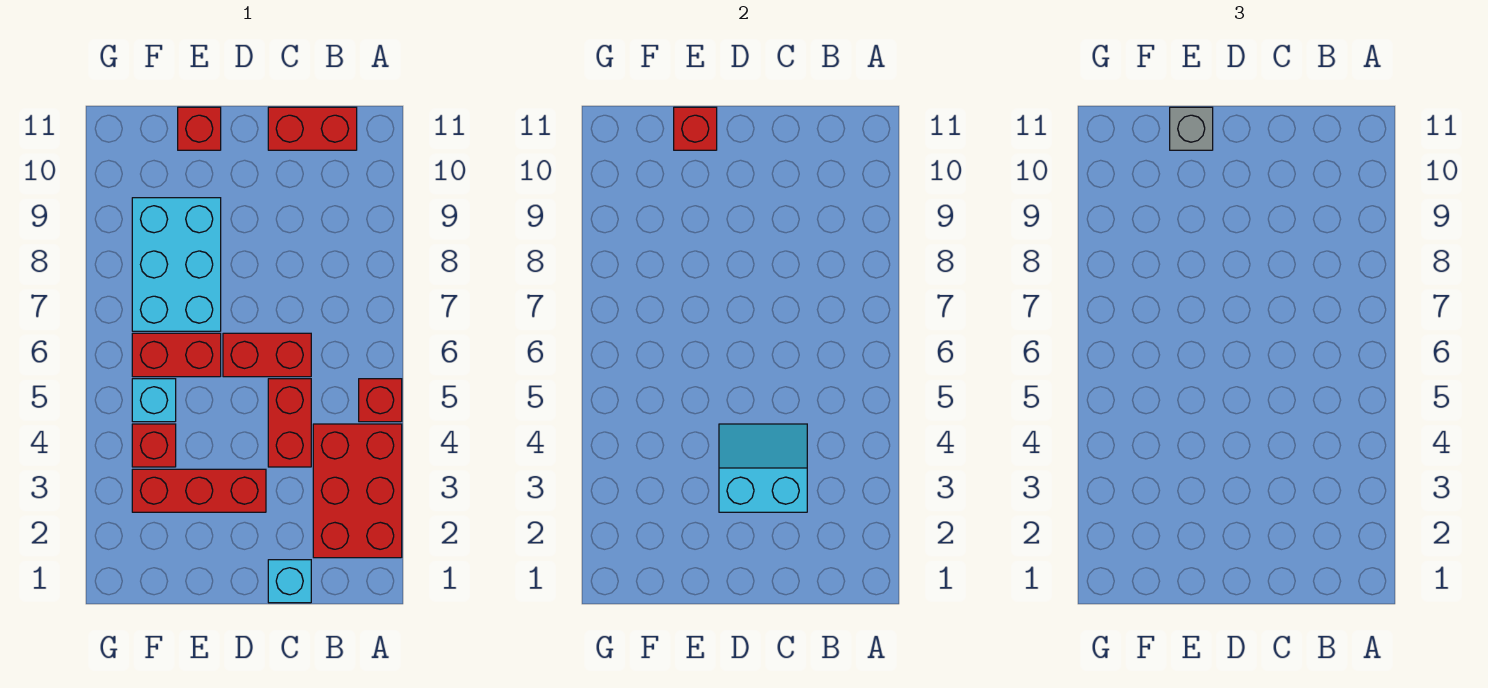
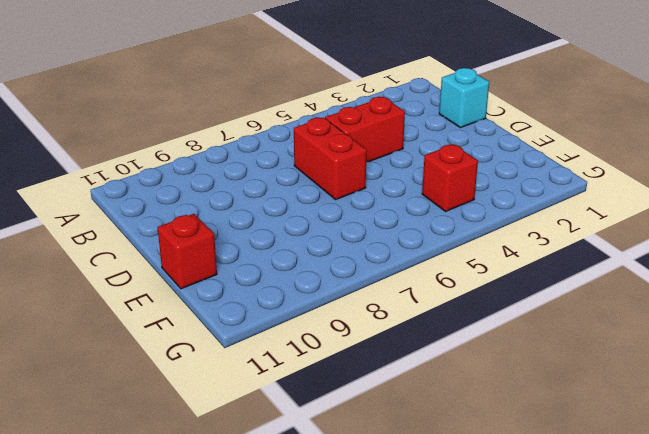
none -> red 2x3 brick [313,424,402,558]
none -> red 1x1 brick [359,379,402,422]
none -> red 1x2 brick [268,107,357,150]

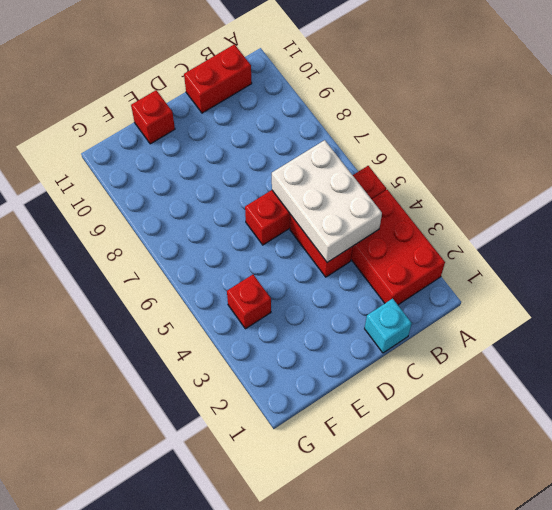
white 2x3 brick [272,140,382,262] -> cyan 2x2 slope [719,424,807,512]
none -> red 1x3 brick [132,469,266,512]
none -> red 1x2 brick [132,333,221,377]
none -> cyan 2x3 brick [132,198,221,331]

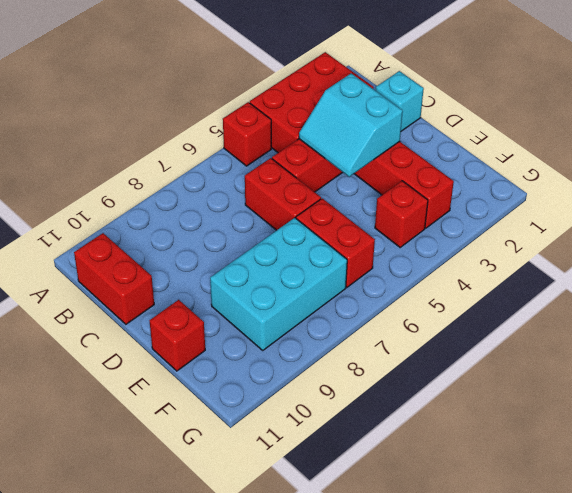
none -> cyan 1x1 brick [132,379,176,422]
none -> red 1x1 brick [674,107,717,150]
none -> grey 1x1 brick [1170,107,1213,150]

